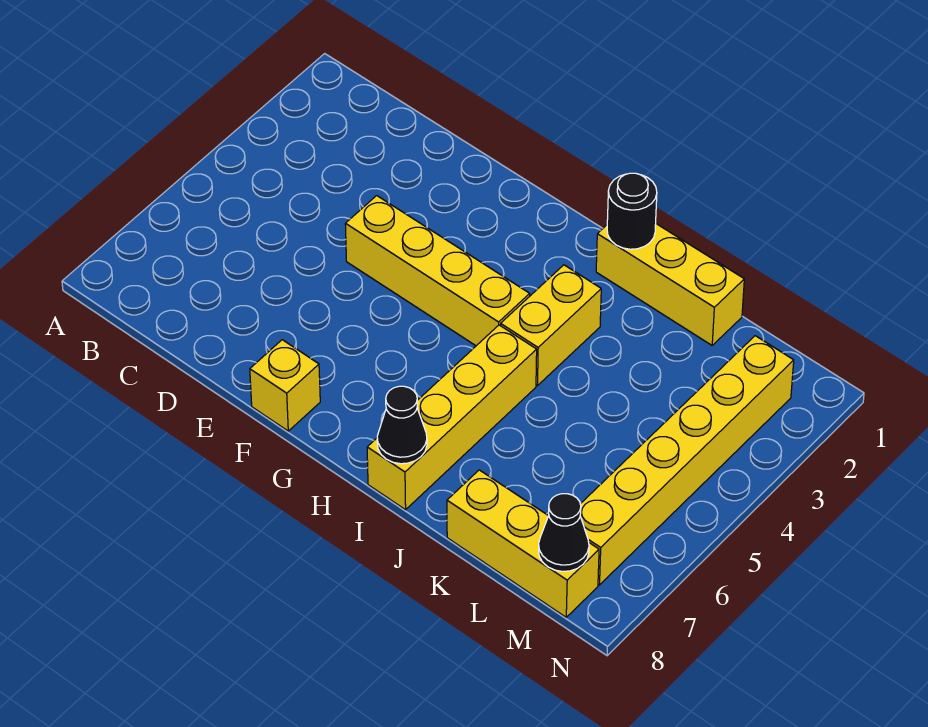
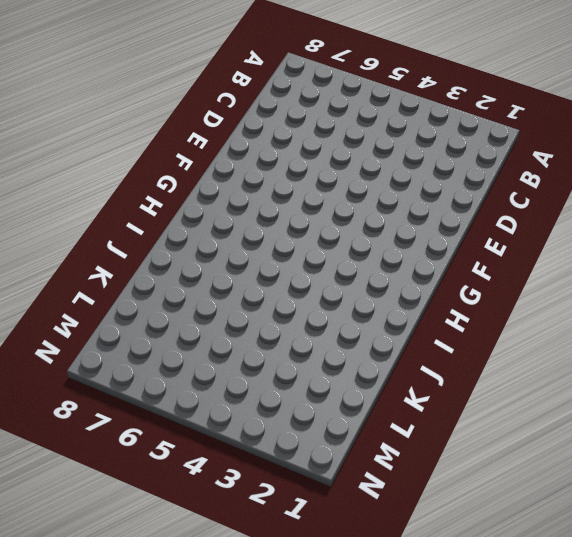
none -> yellow 1x4 brick [345,196,530,346]
none -> yellow 1x1 brick [250,340,320,431]

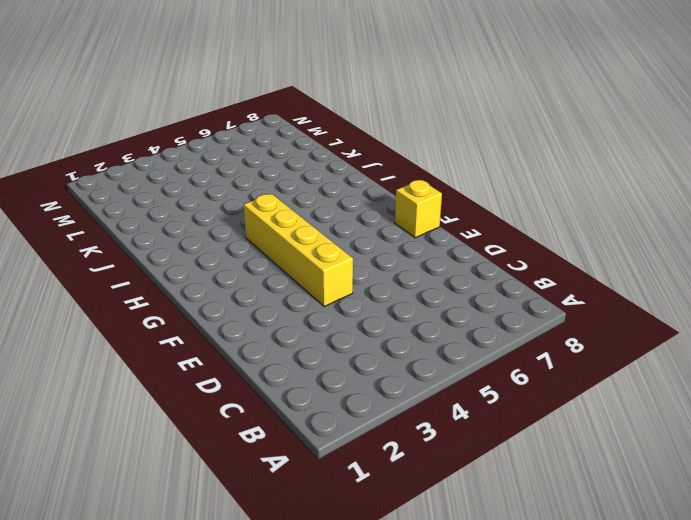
none -> yellow 1x3 brick [596,224,744,345]
none -> yellow 1x2 brick [501,265,601,386]

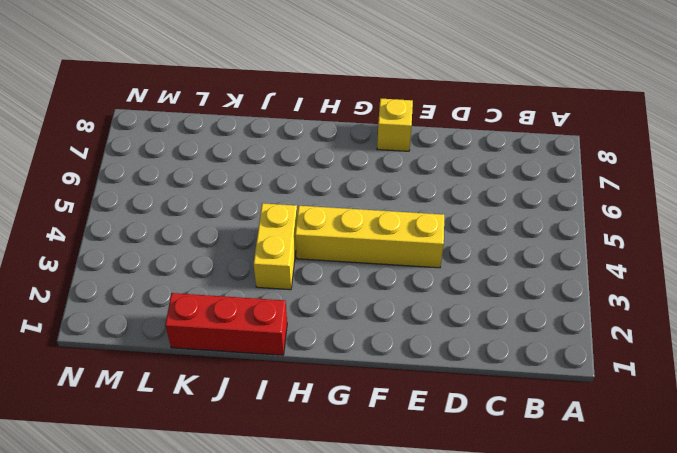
red 1x3 brick [165,293,287,355] -> yellow 1x3 brick [596,224,744,345]
none -> yellow 1x4 brick [367,325,537,510]
none -> yellow 1x3 brick [447,470,599,617]

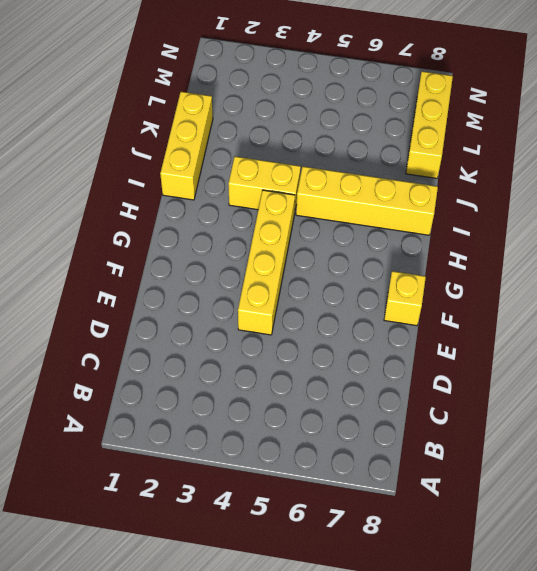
none -> yellow 1x6 brick [580,336,794,585]
none -> black 1x1 round brick [607,173,657,249]

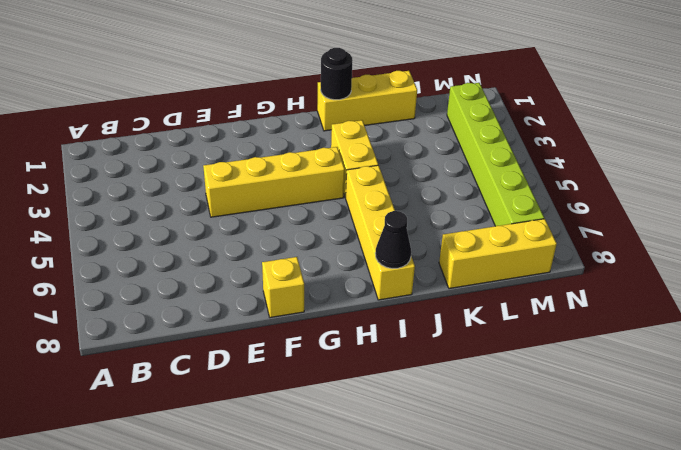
lime 1x6 brick [447,83,544,226] -> yellow 1x6 brick [580,336,794,585]
none -> black 1x1 cone [539,494,589,571]

